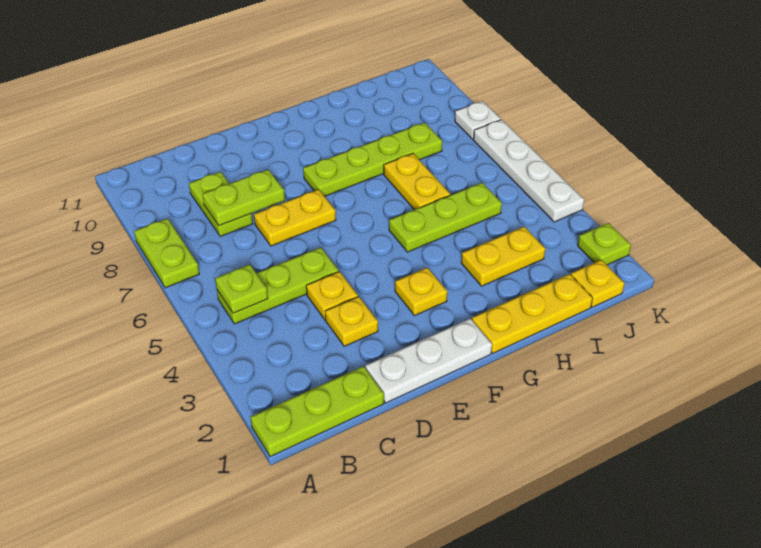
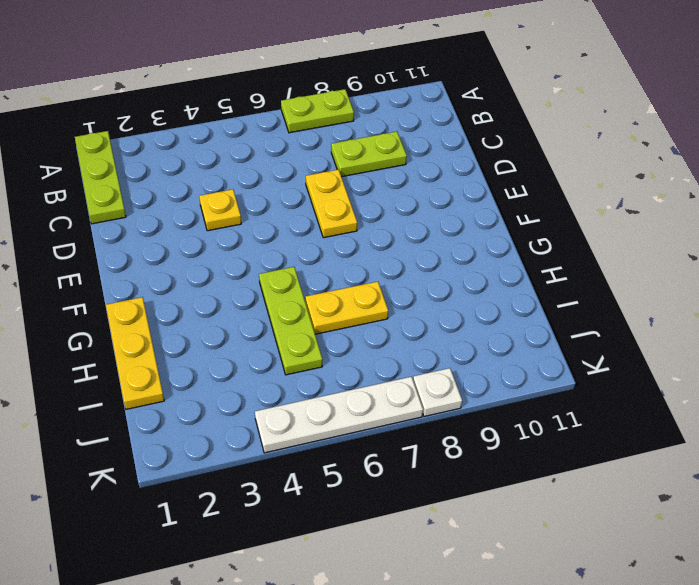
none -> lime 1x3 plate [217,247,339,324]
none -> white 1x3 plate [365,318,492,403]
none -> yellow 1x1 plate [325,297,378,346]

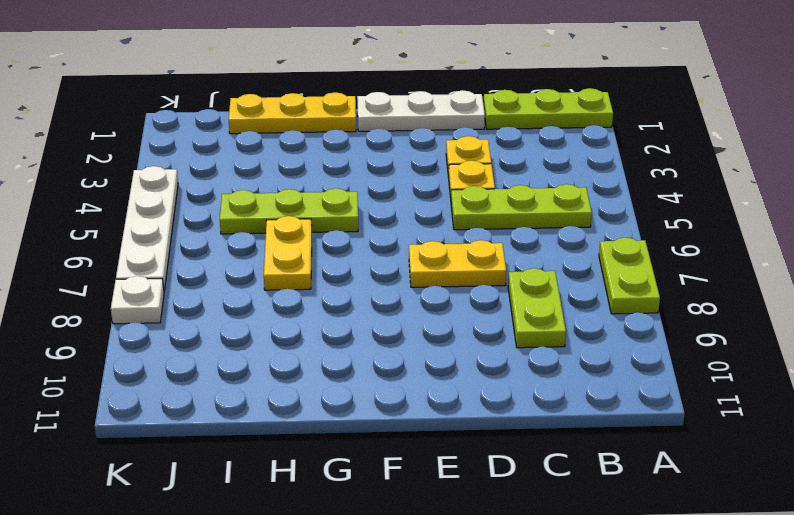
none -> yellow 1x1 plate [395,268,447,315]
none -> lime 1x4 plate [303,123,442,196]
none -> yellow 1x2 plate [461,227,545,286]

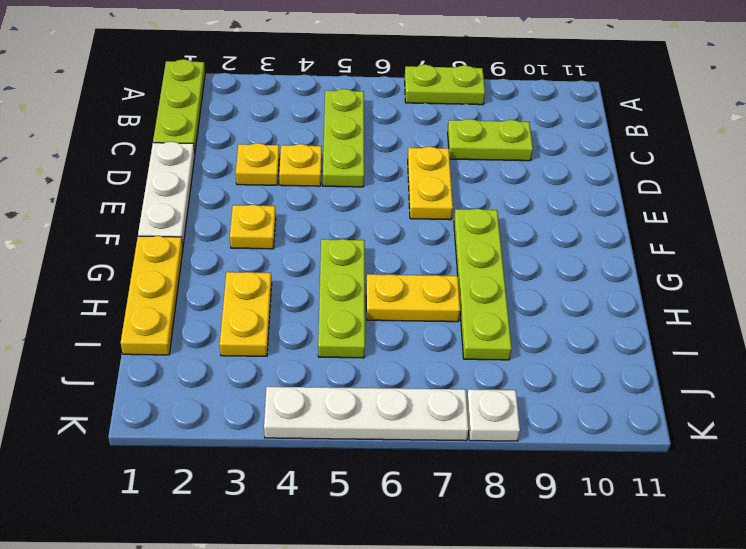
none -> yellow 1x1 plate [571,260,625,307]
none -> lime 1x1 plate [578,223,631,265]
none -> lime 1x1 plate [215,264,268,313]

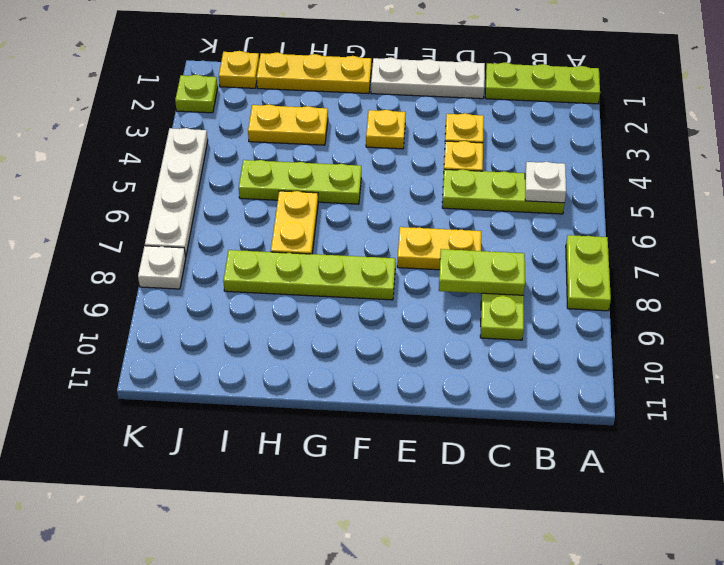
white 1x1 plate [525,162,566,203] -> lime 1x1 plate [215,264,268,313]

